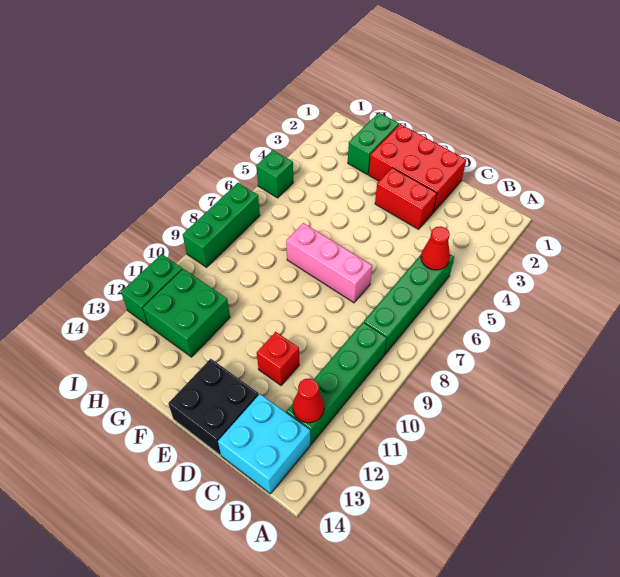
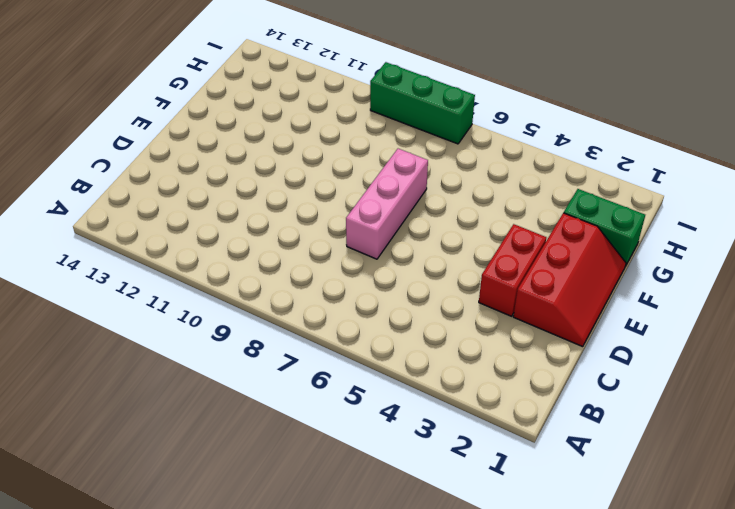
red 2x3 slope [513,213,626,347] -> red 2x3 brick [369,124,466,212]
none -> green 1x4 brick [364,254,454,354]
none -> green 1x4 brick [286,322,387,444]
none -> cyan 2x2 brick [218,394,310,494]

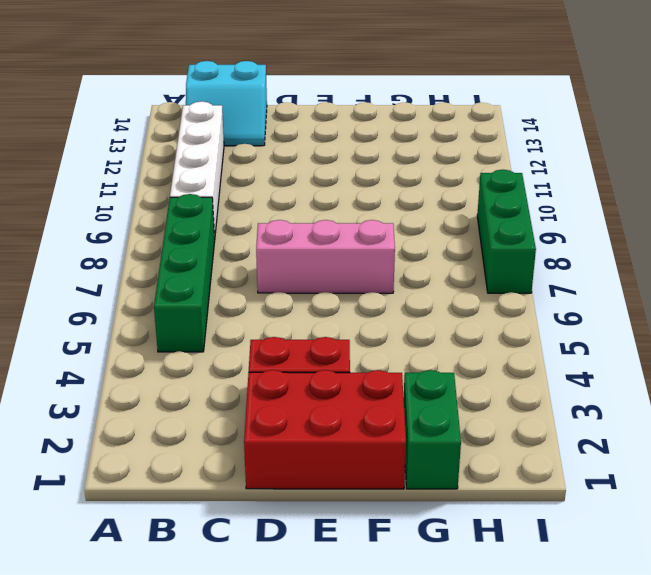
white 1x4 brick [170,101,224,236] -> green 1x4 brick [286,322,387,444]
cyan 2x2 slope [186,61,267,146] -> cyan 2x2 brick [218,394,310,494]
none -> red 1x1 brick [257,332,299,385]
none -> black 2x2 brick [168,359,259,455]
none -> green 2x2 brick [143,269,230,357]

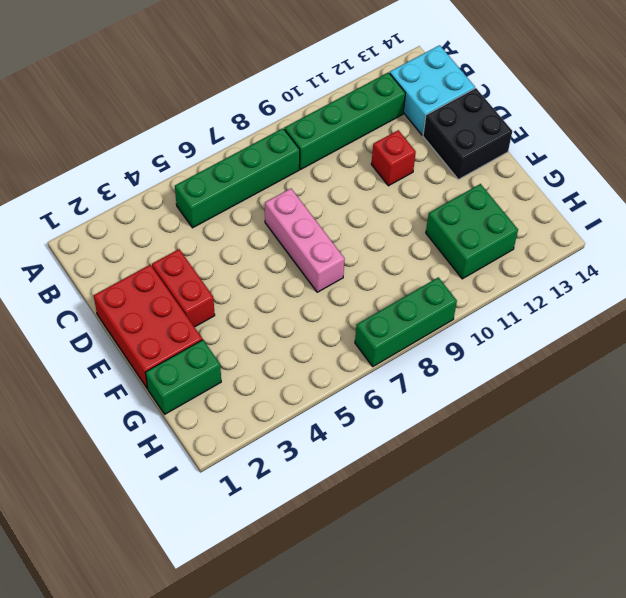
none -> green 1x1 brick [256,150,293,198]
none -> green 1x2 brick [121,254,182,325]
none -> red 1x1 cone [421,226,450,270]

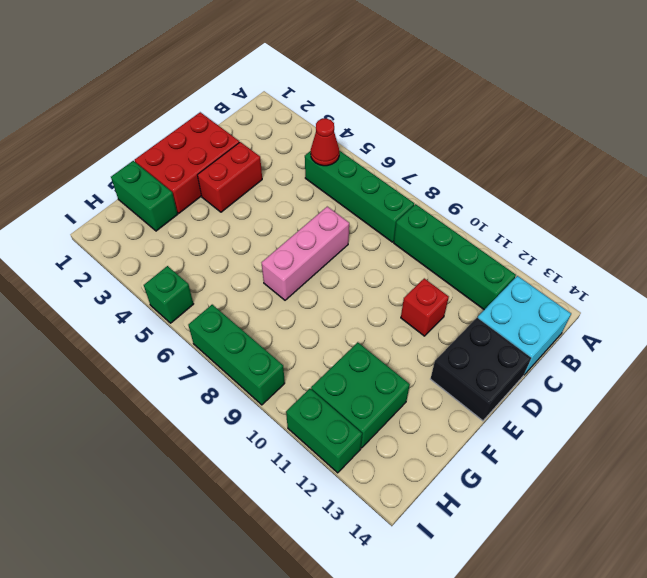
none -> red 1x1 cone [293,378,324,423]

